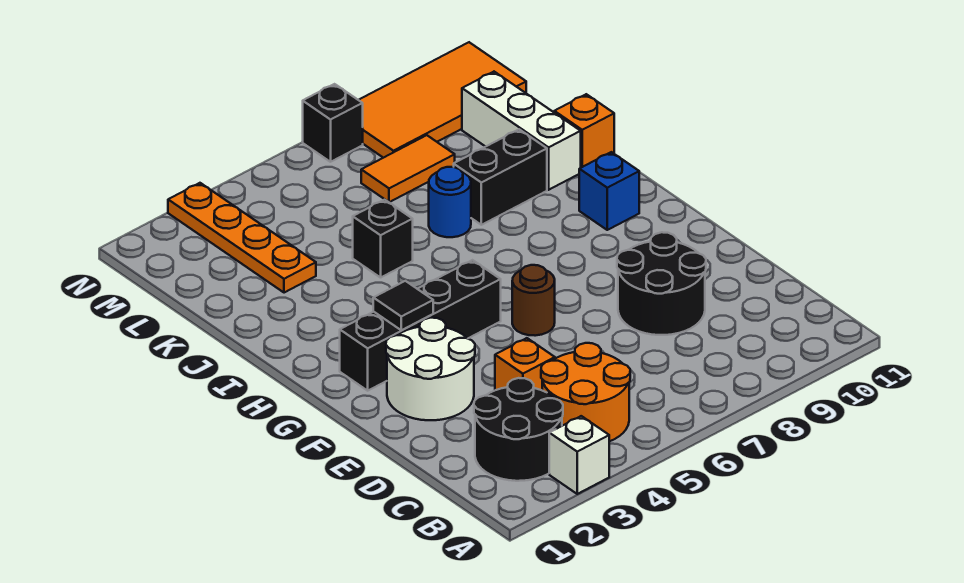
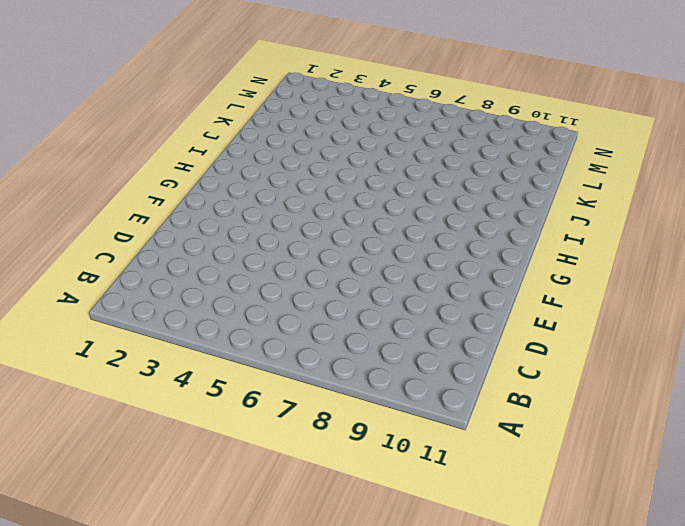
none -> white 1x1 brick [549,416,609,494]
none -> black 2x2 round brick [474,378,563,481]
none -> orange 2x2 round brick [541,343,630,442]

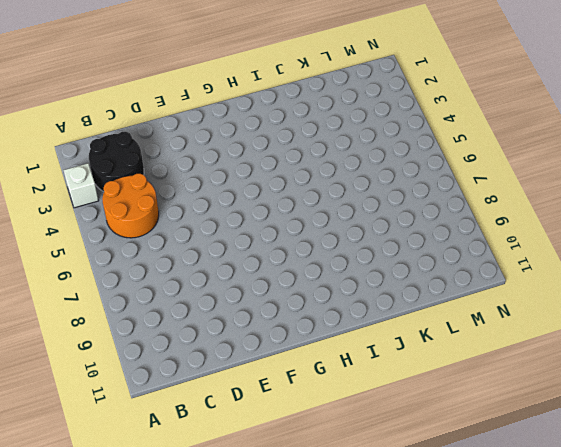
none -> orange 1x1 brick [495,338,555,390]
none -> black 2x2 round brick [617,232,706,335]
none -> white 2x2 round brick [386,318,475,420]

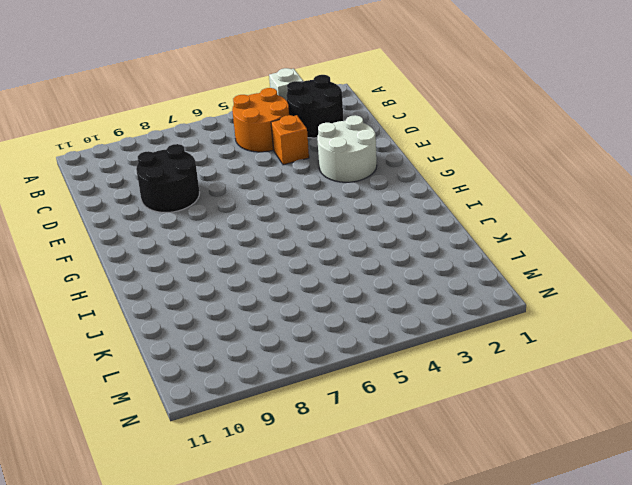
none -> brown 1x1 round brick [512,265,555,336]
none -> black 1x4 brick [340,260,501,391]
none -> blue 1x1 brick [579,152,639,230]

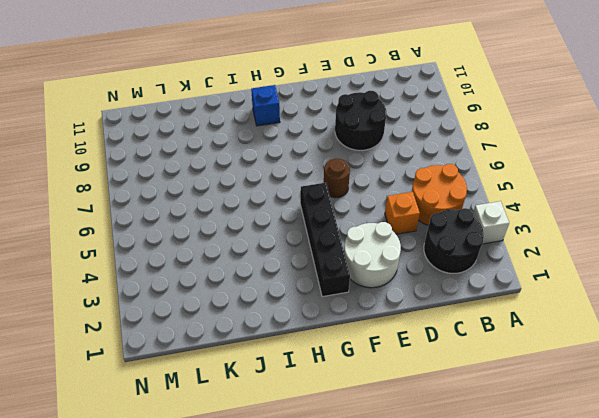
none -> black 1x1 brick [353,200,413,278]
none -> blue 1x1 round brick [429,167,471,237]
none -> black 1x2 brick [454,129,547,225]

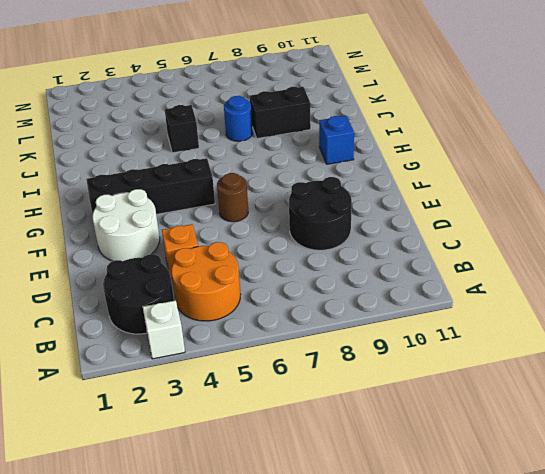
none -> white 1x3 brick [462,72,581,190]
none -> orange 1x1 brick [554,94,614,168]
none -> orange 1x4 plate [168,183,316,293]

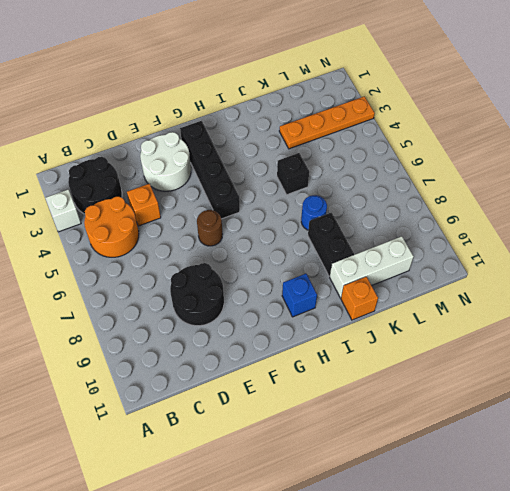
none -> orange 1x2 tile [361,135,455,202]
none -> orange 2x4 tile [359,42,526,158]
none -> black 1x1 brick [303,84,363,162]

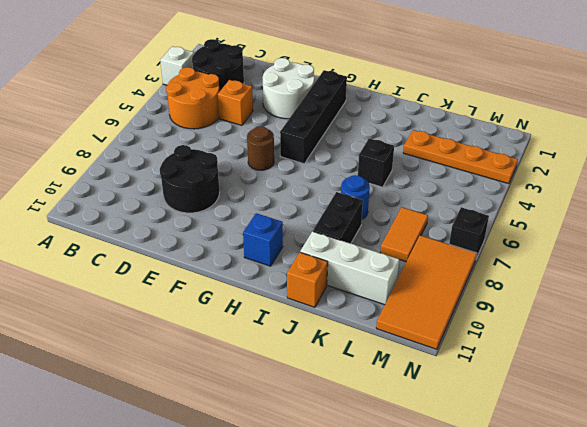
none -> black 1x1 tile [373,281,433,330]

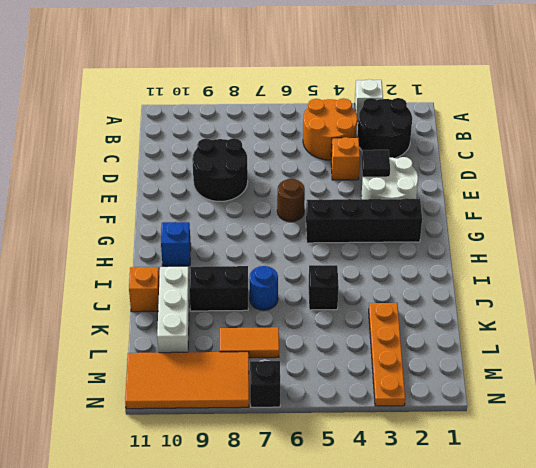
black 1x1 tile [361,150,390,177] -> black 1x1 tile moved to [373,281,433,330]

